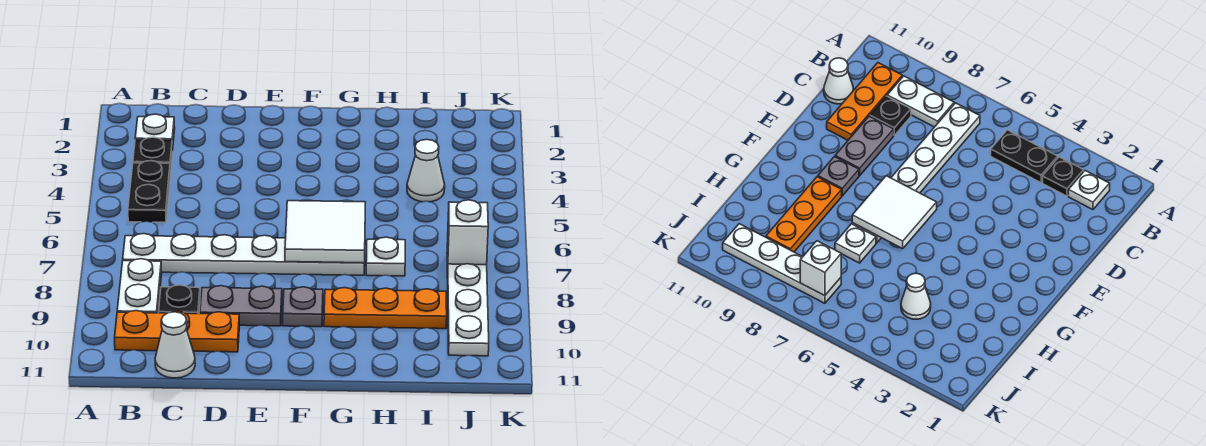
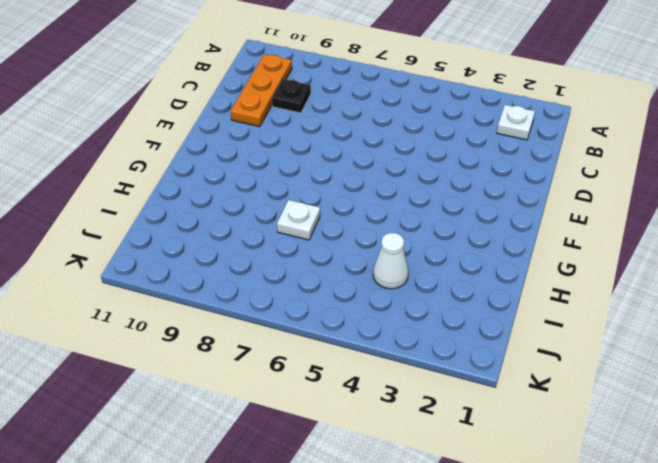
none -> black 1x1 plate [133,137,172,174]
none -> black 1x2 plate [128,161,170,222]
none -> white 1x6 plate [123,234,365,275]

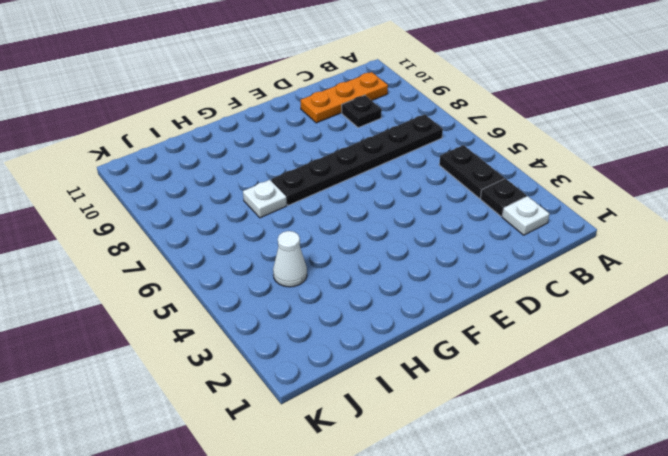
black 1x6 plate [271,114,443,205] -> white 1x6 plate [123,234,365,275]
none -> white 1x2 plate [117,259,162,313]
none -> white 1x1 cone [155,312,195,378]
none -> grey 1x2 plate [200,286,282,326]

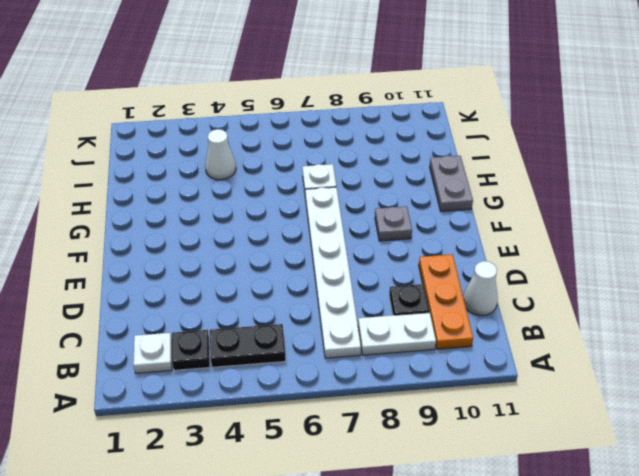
grey 1x2 plate [430,156,473,212] -> grey 1x2 plate moved to [200,286,282,326]
none -> orange 1x3 plate [324,288,447,329]
none -> white 1x4 plate [447,243,489,356]
none -> white 2x2 tile [285,201,365,263]

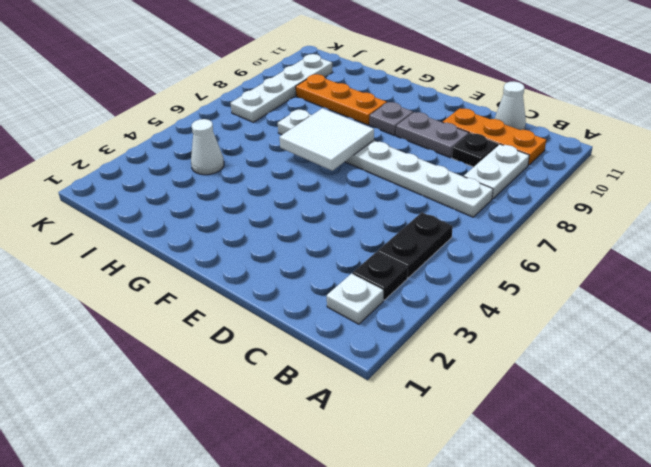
none -> white 1x1 brick [448,200,488,265]

